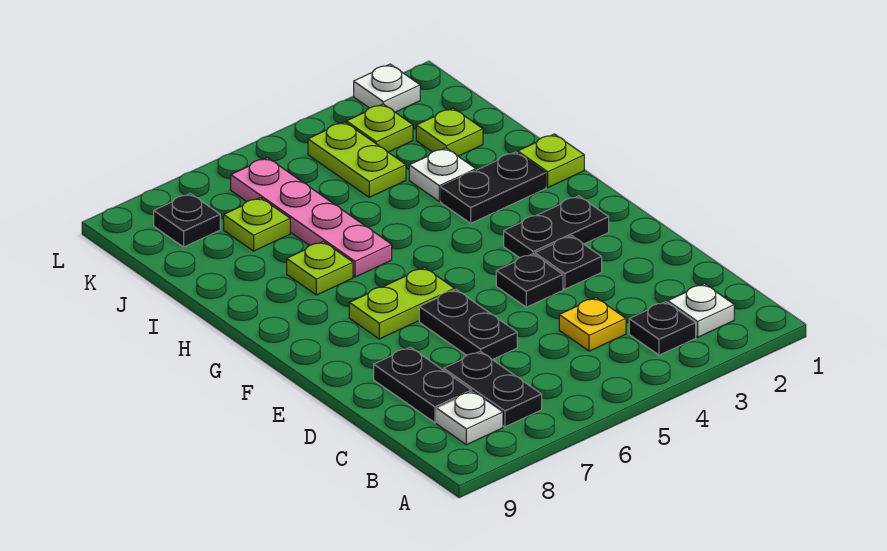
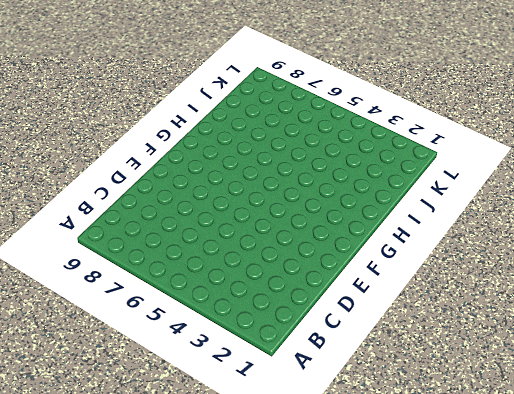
none -> white 1x1 plate [668,284,734,337]
none -> black 1x1 plate [629,302,696,355]
none -> black 1x2 plate [444,351,542,427]

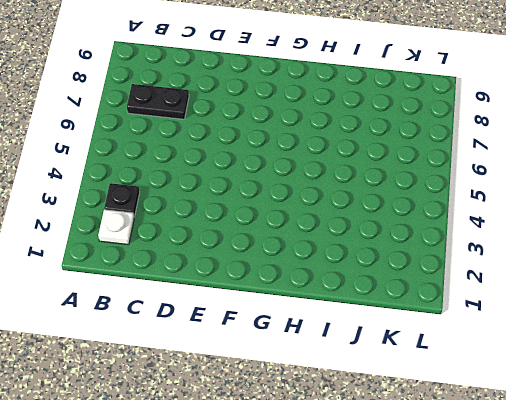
none -> white 1x1 plate [436,391,503,445]
none -> yellow 1x1 plate [559,298,626,351]
none -> black 1x2 plate [374,347,472,423]

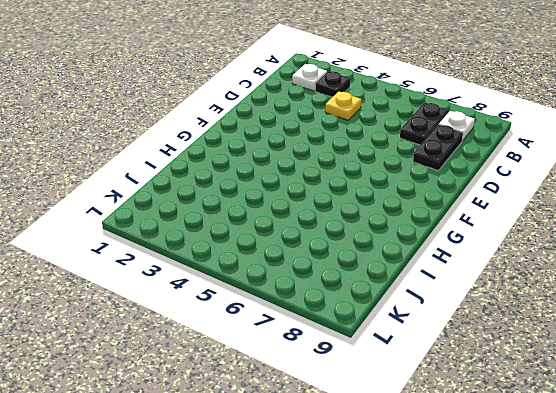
none -> black 1x2 plate [419,290,517,360]
none -> black 1x1 plate [535,236,602,289]
none -> black 1x1 plate [496,254,563,307]

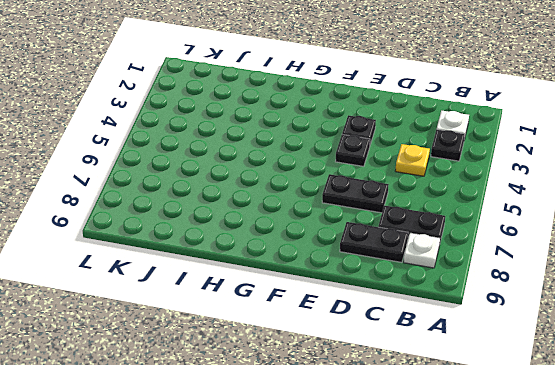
none -> black 1x2 plate [504,196,609,258]
none -> lime 1x2 plate [349,268,455,339]
none -> lime 1x1 plate [518,134,584,187]

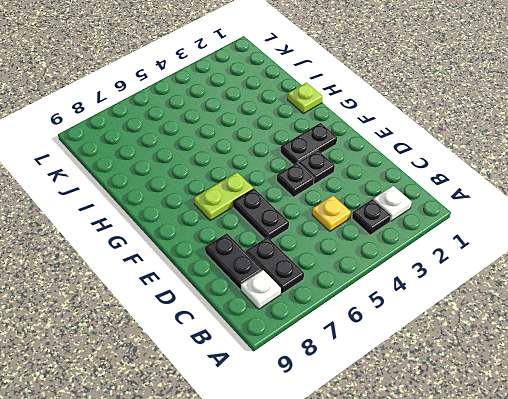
none -> black 1x2 plate [441,152,546,223]
none -> pink 1x4 plate [231,158,392,277]
none -> lime 1x1 plate [287,242,353,295]

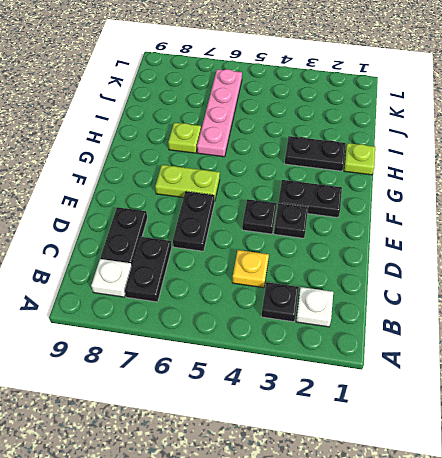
none -> white 1x1 plate [409,148,476,201]
none -> lime 1x1 plate [416,108,483,156]
none -> lime 1x2 plate [308,122,406,197]

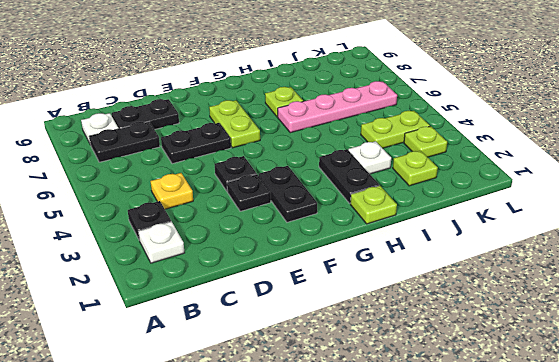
none -> lime 1x1 plate [224,198,290,251]
none -> black 1x1 plate [154,193,220,247]
none -> white 1x1 plate [354,64,420,112]

